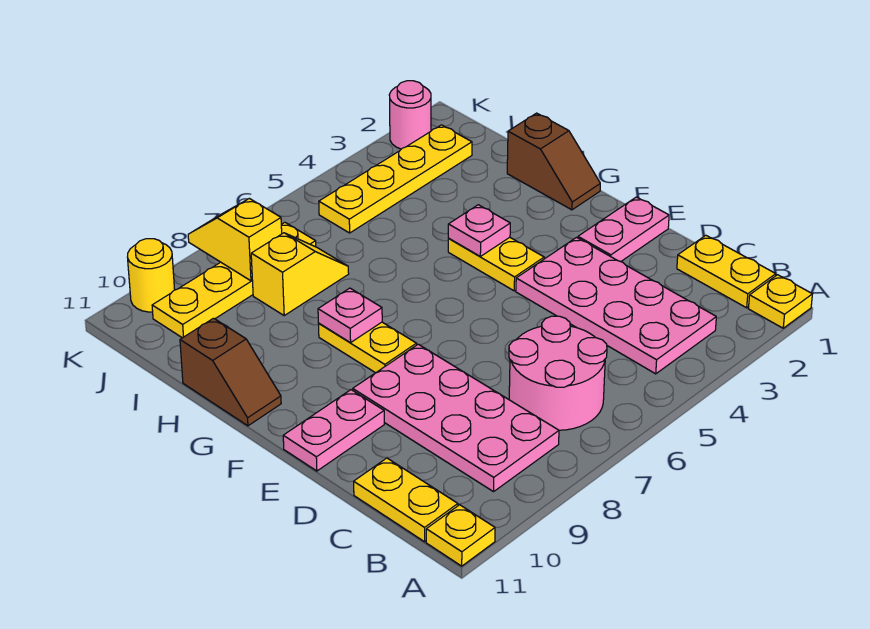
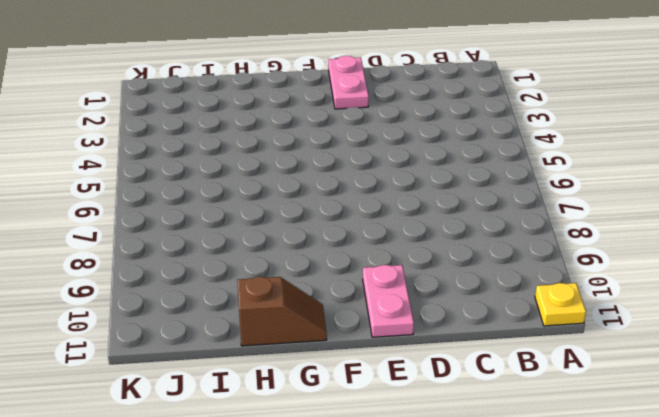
none -> yellow 1x1 plate [748,275,812,328]
none -> yellow 1x2 plate [677,235,776,308]
none -> pink 2x4 plate [516,238,716,374]

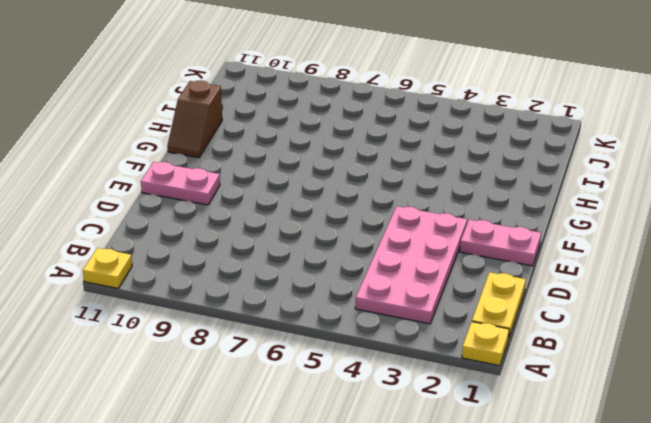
none -> pink 2x2 round brick [509,316,607,430]
none -> pink 2x4 plate [353,344,559,492]
none -> yellow 1x2 plate [354,458,458,542]

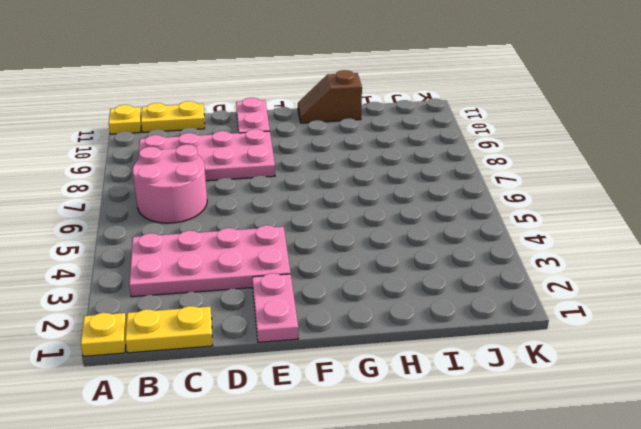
none -> yellow 1x2 plate [448,237,544,291]
none -> yellow 1x2 plate [319,322,417,373]
none -> brown 1x2 slope [507,113,600,210]

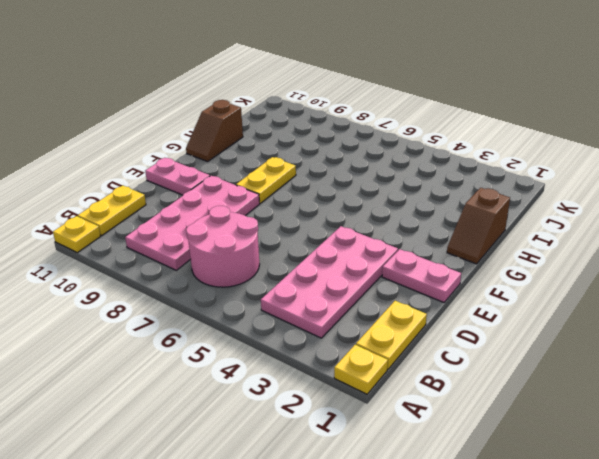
none -> yellow 1x2 plate [448,237,544,291]
none -> yellow 1x2 slope [251,233,349,315]
none -> yellow 1x4 plate [319,125,472,233]

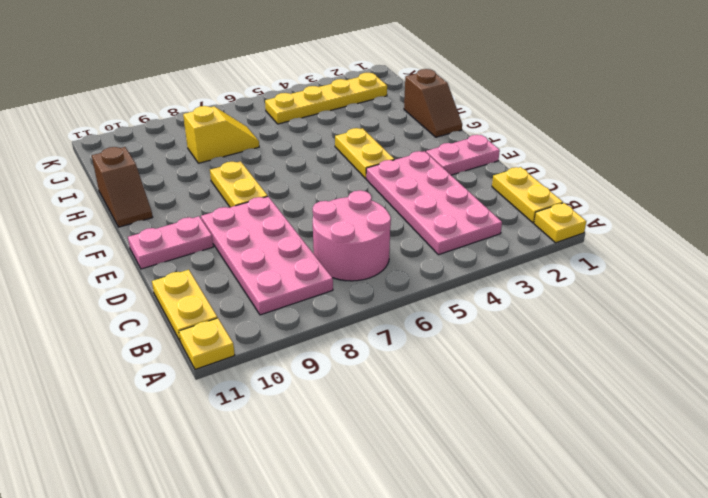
none -> yellow 1x4 plate [152,223,316,338]
none -> pink 1x1 round brick [389,81,431,149]
none -> yellow 1x1 round brick [127,239,175,312]

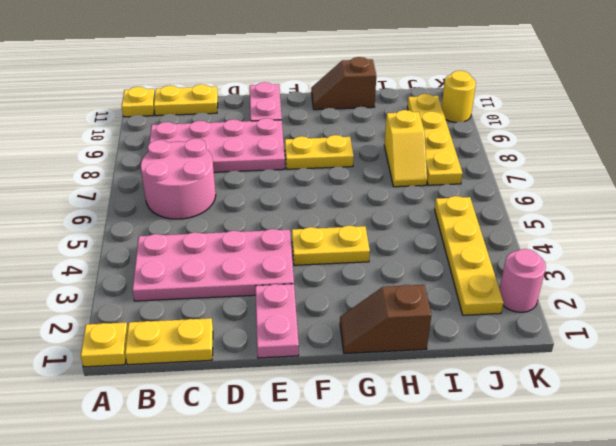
none -> pink 1x1 plate [448,205,510,256]
none -> pink 1x1 plate [318,288,382,343]
none -> yellow 1x2 slope [188,198,282,281]

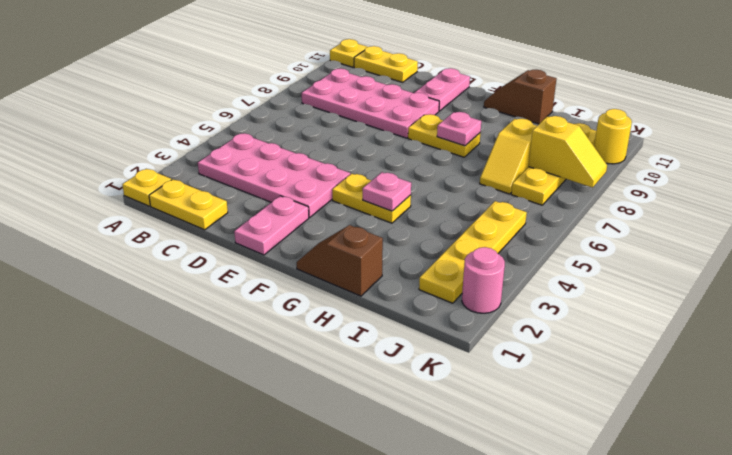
none -> pink 2x2 round brick [509,316,607,430]

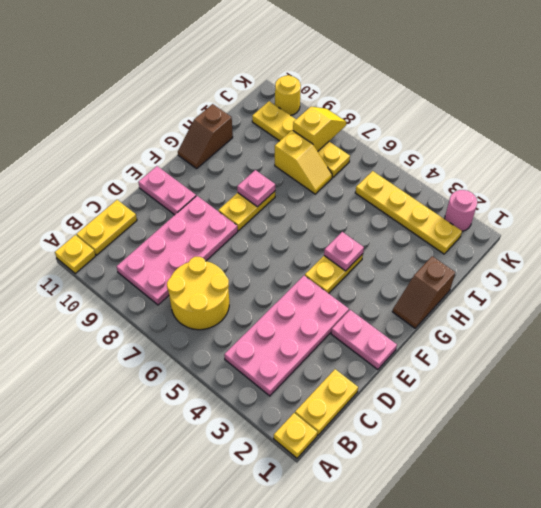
yellow 2x2 round brick [167,257,229,330] -> pink 2x2 round brick [509,316,607,430]

